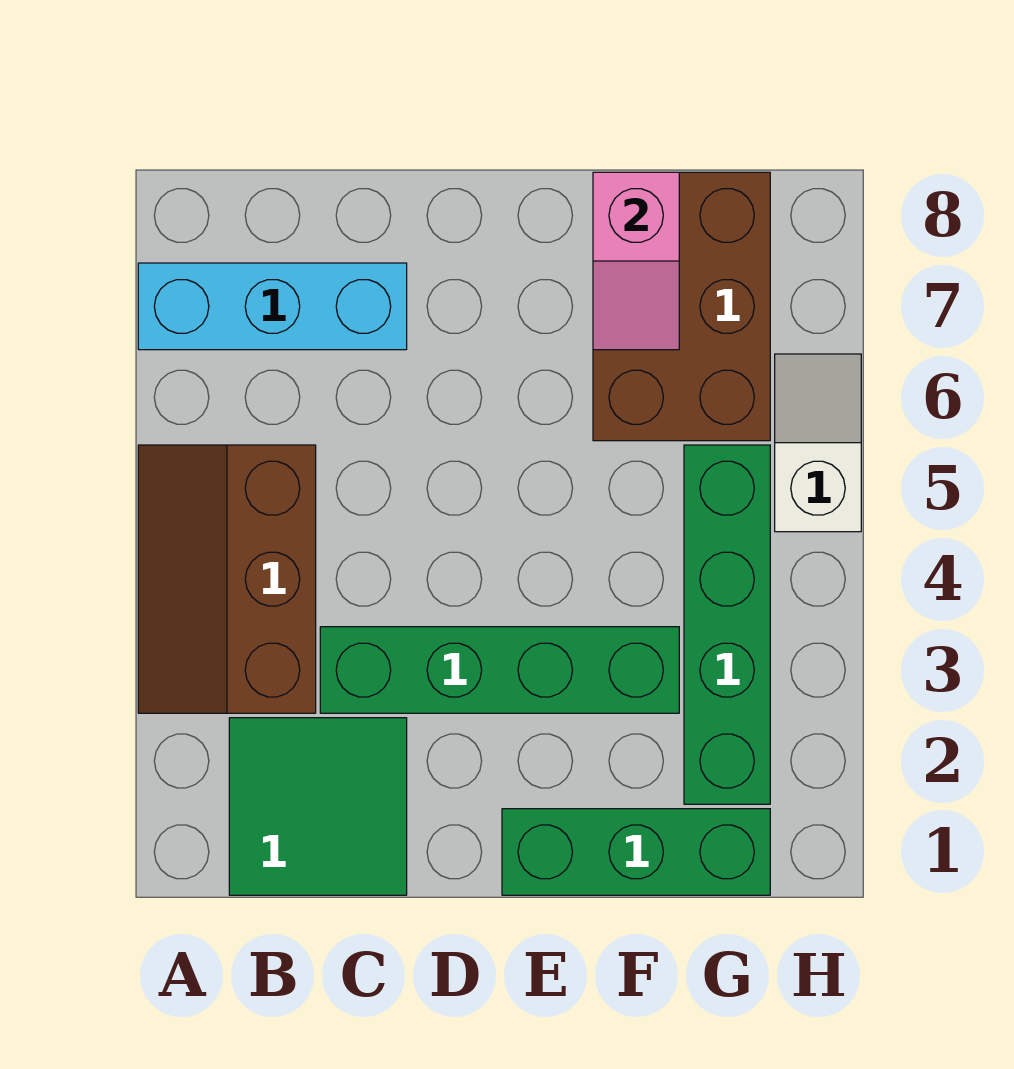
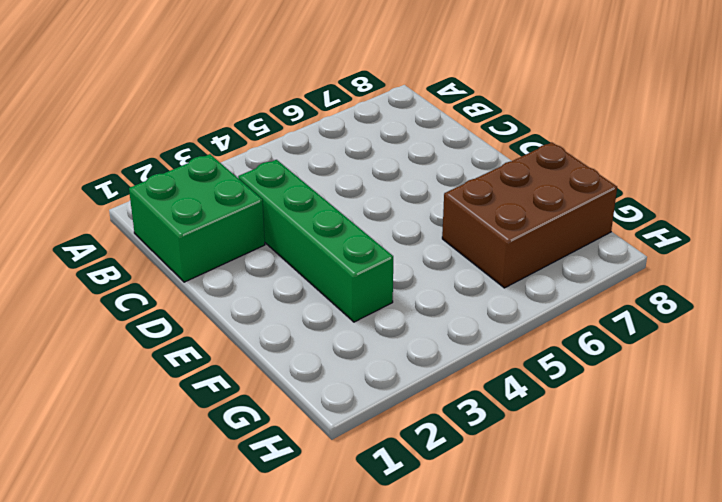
green 2x2 brick [129,154,265,282] -> green 2x2 tile [229,718,407,895]
none -> brown 2x3 slope [138,445,316,713]
none -> cyan 1x3 brick [138,263,407,350]

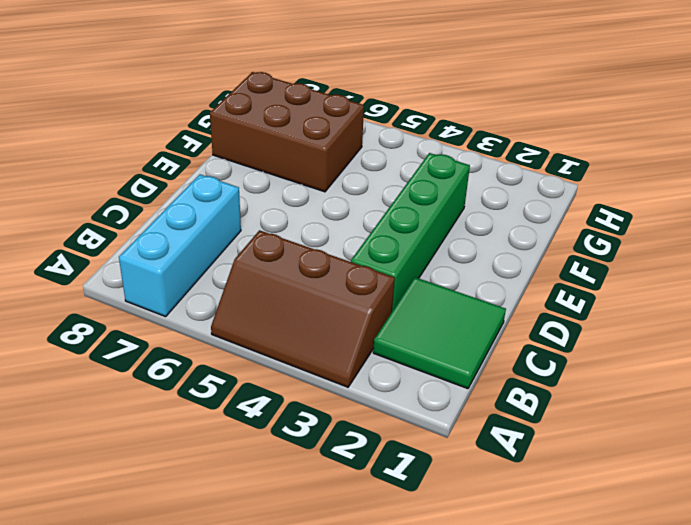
none -> green 1x3 brick [502,809,770,895]
none -> green 1x4 brick [684,445,770,804]

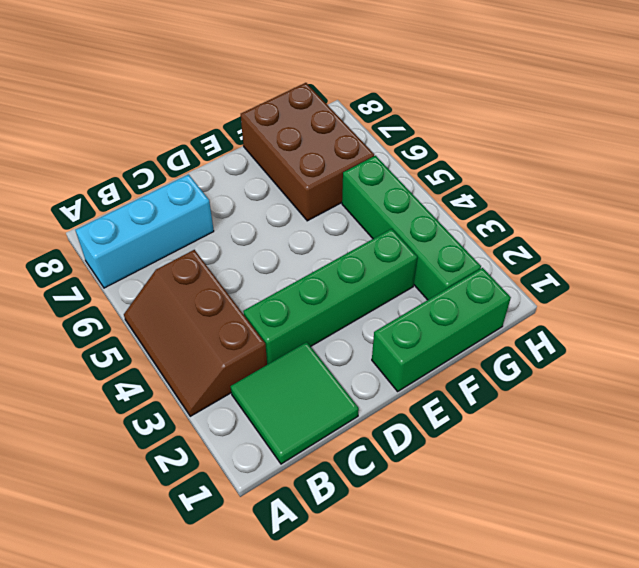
none -> white 1x2 slope [775,354,861,532]
none -> pink 1x2 slope [593,172,679,350]

